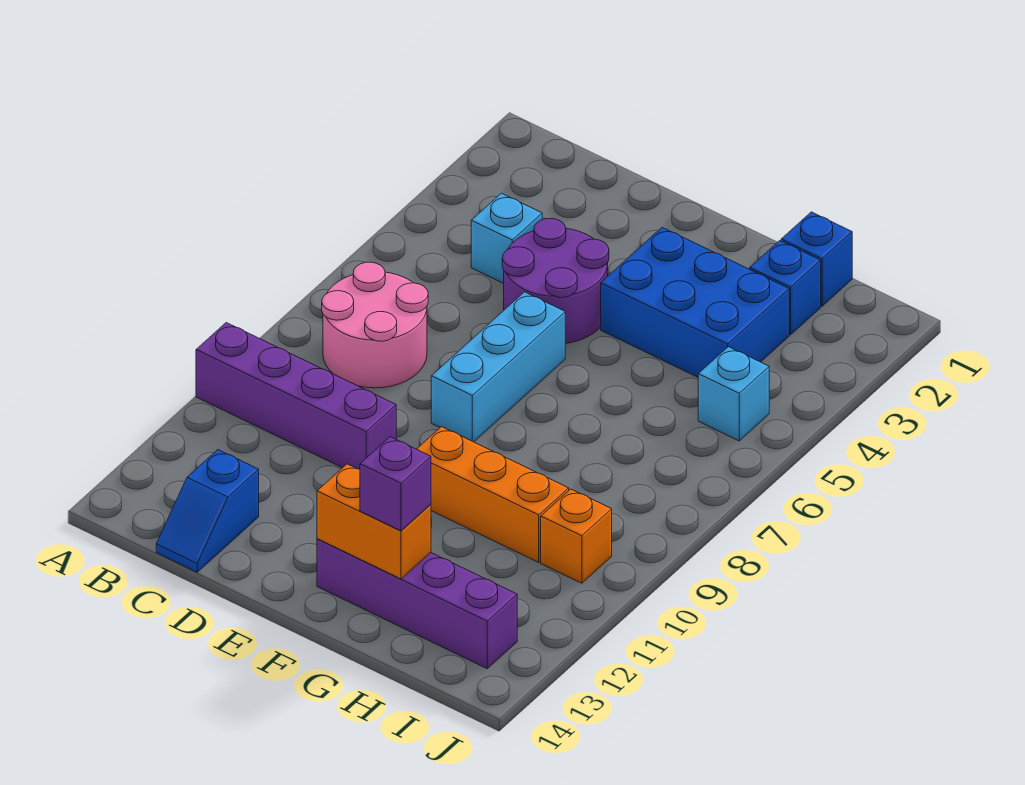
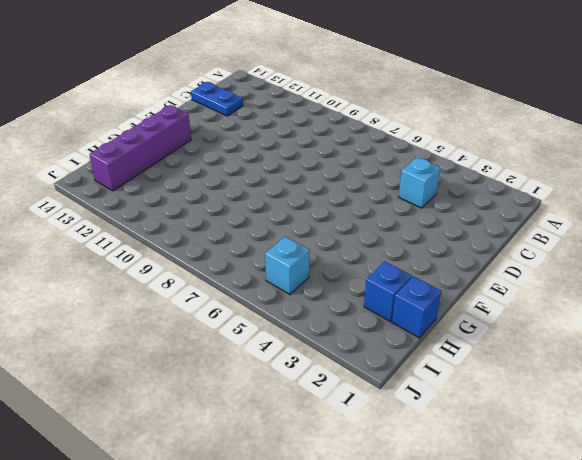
blue 1x2 plate [191,82,243,116] -> blue 1x2 slope [156,450,259,572]
none -> purple 1x4 brick [196,323,396,469]
none -> pink 2x2 round brick [322,262,428,388]
none -> purple 2x2 round brick [502,218,609,343]

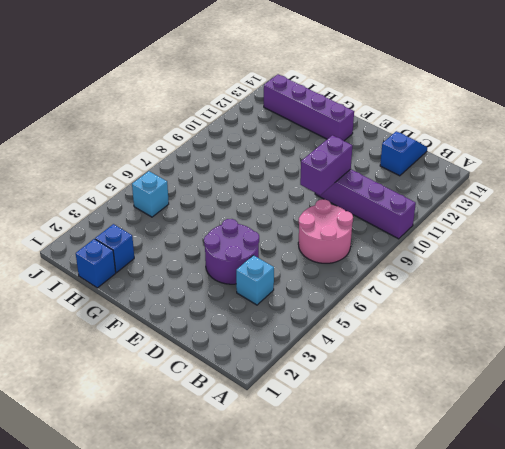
purple 1x2 brick [300,135,352,195] -> none
none -> cyan 1x3 brick [431,292,565,442]
none -> blue 2x3 brick [601,227,789,377]
none -> orange 1x3 brick [417,427,569,562]

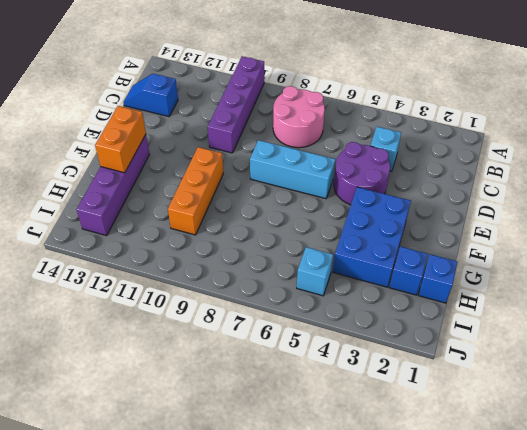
none -> orange 1x1 brick [541,489,612,583]
none -> purple 1x1 brick [360,437,431,531]

